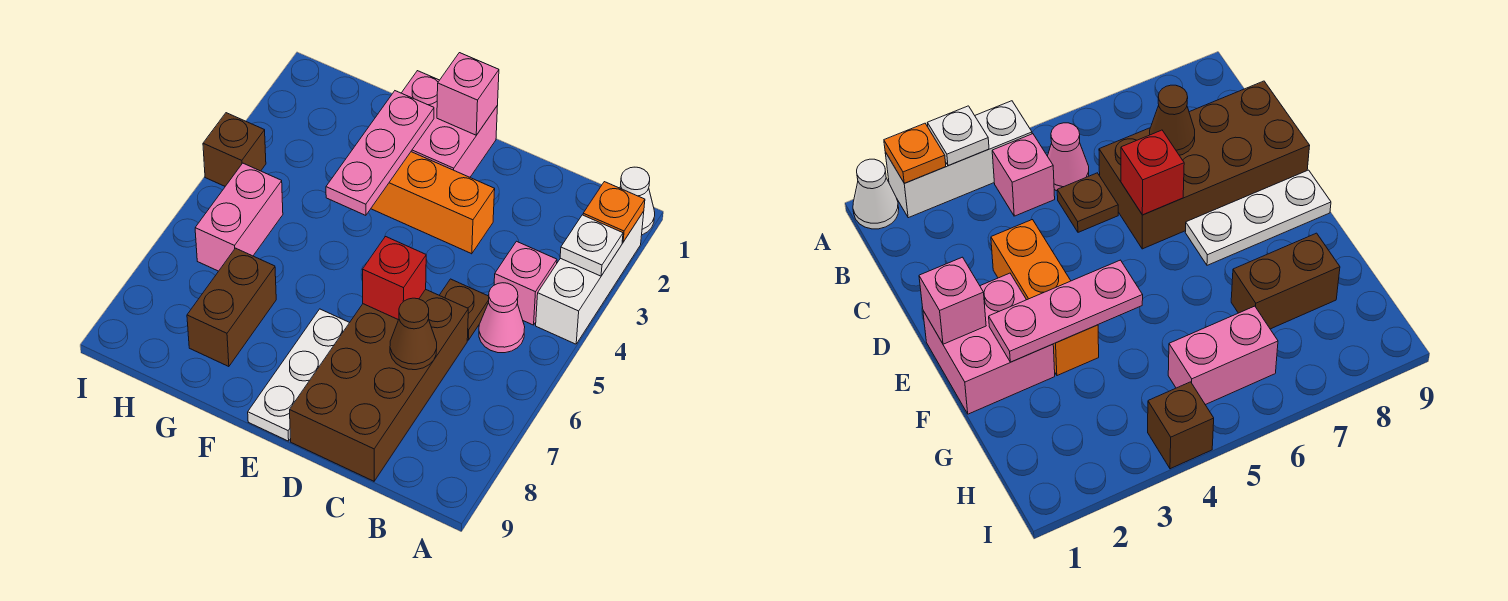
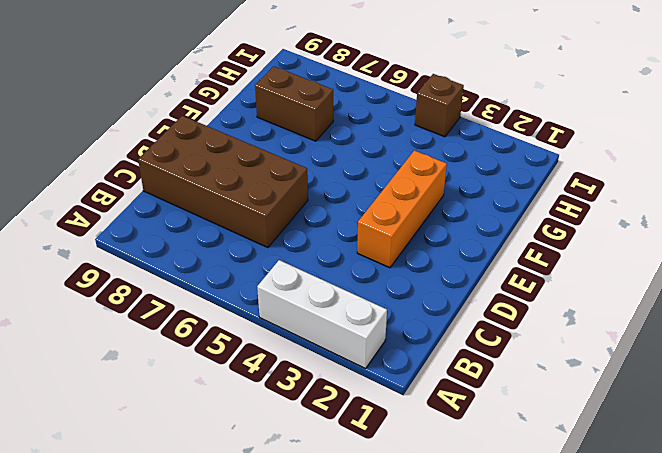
none -> white 1x1 cone [620,167,655,235]
none -> pink 1x1 brick [494,241,557,325]
none -> pink 1x1 cone [479,283,525,353]

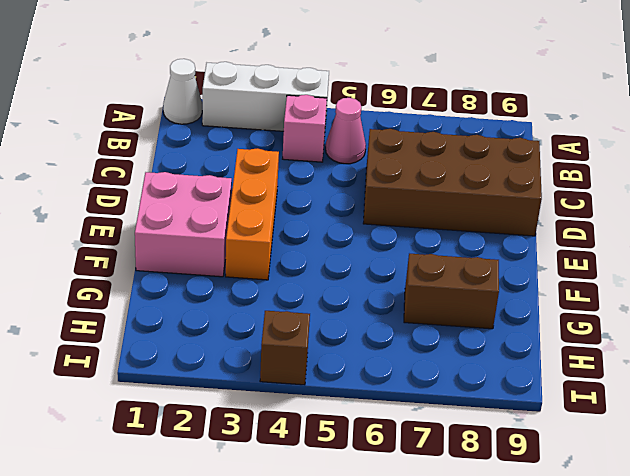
none -> brown 1x1 plate [439,279,489,340]
none -> white 1x3 plate [248,309,350,441]
none -> pink 1x2 brick [195,163,283,271]

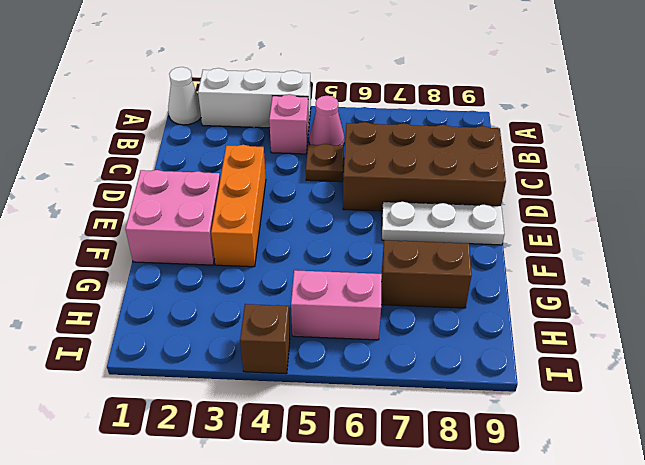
none -> orange 1x1 plate [583,182,645,242]
none -> white 1x1 plate [560,215,623,276]
none -> brown 1x1 cone [390,298,437,370]

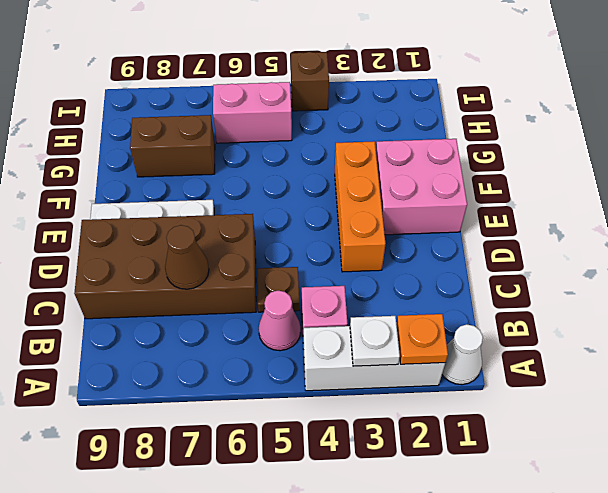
none -> red 1x1 brick [362,237,426,320]
none -> pink 1x1 brick [437,53,499,135]
none -> pink 1x3 plate [326,91,434,215]

